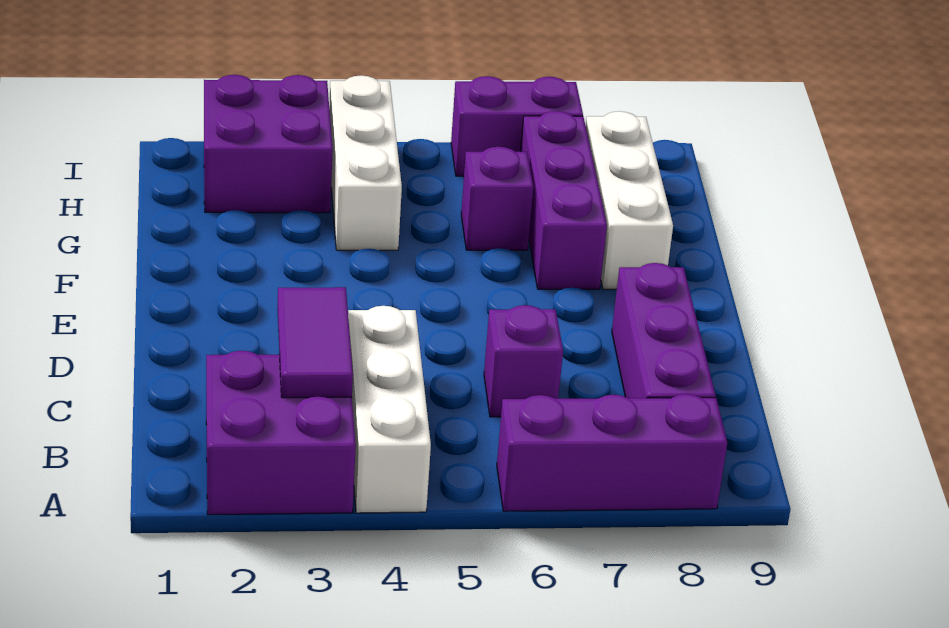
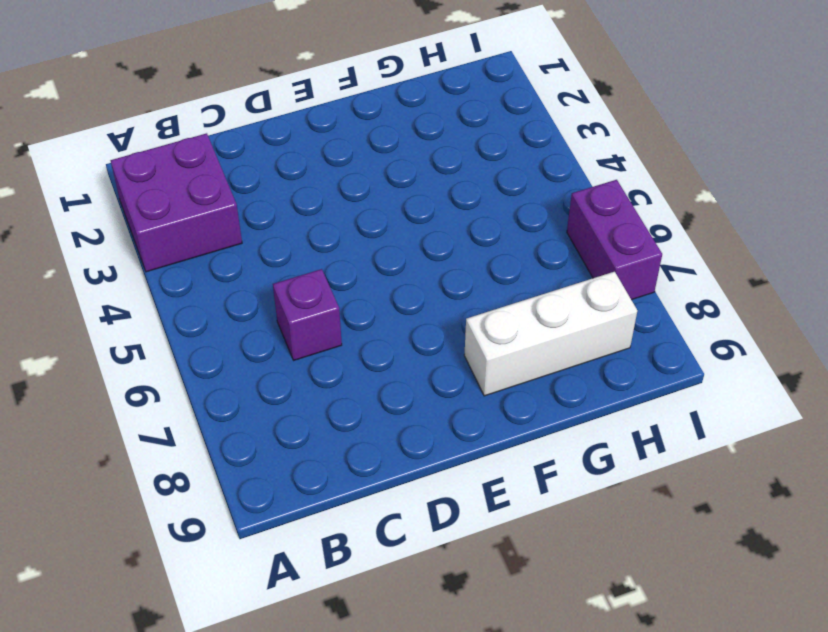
none -> white 1x3 brick [348,306,431,513]
none -> purple 1x3 brick [497,394,727,511]
none -> purple 1x3 brick [612,263,716,398]

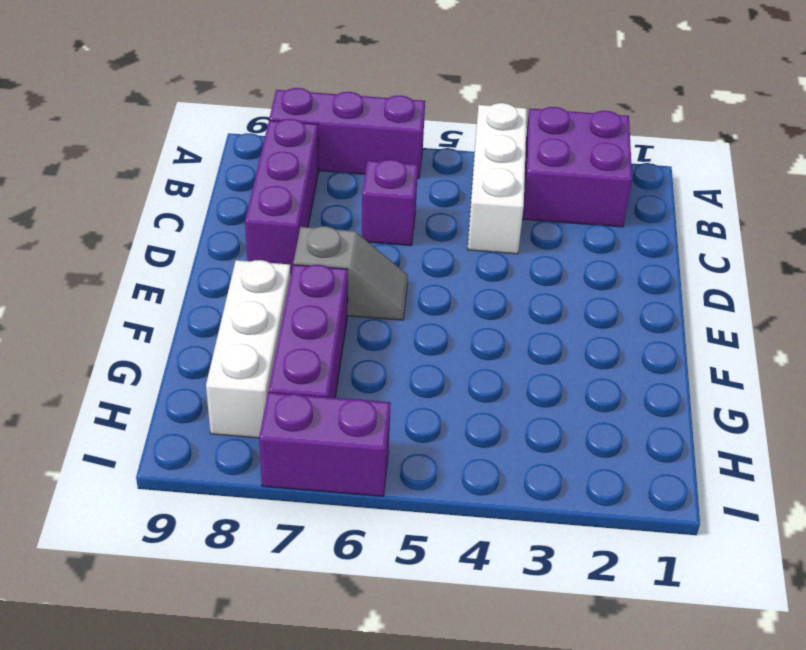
grey 1x2 slope [293,226,408,320] -> none
none -> white 1x3 brick [329,75,402,250]
none -> purple 1x1 brick [461,147,533,250]
none -> purple 2x2 brick [204,75,333,213]

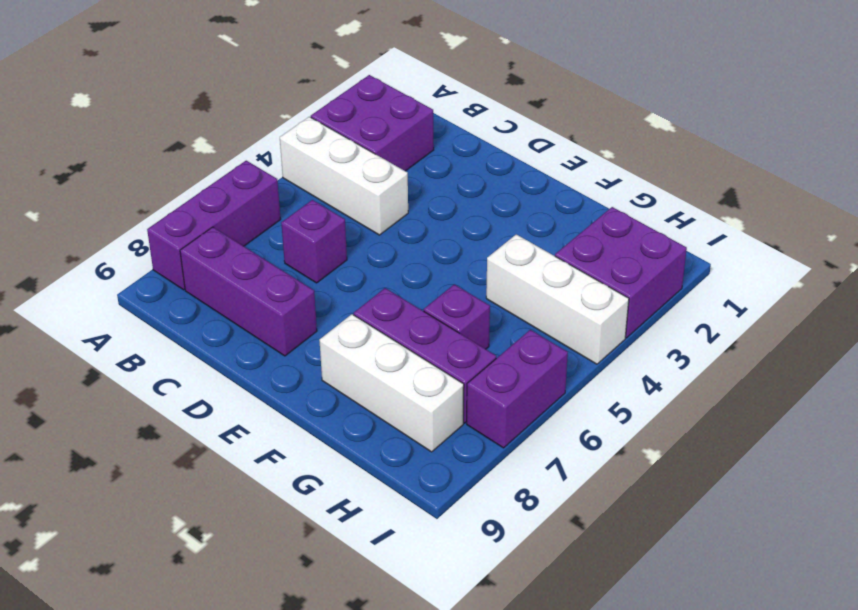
none -> purple 1x2 tile [277,287,353,398]

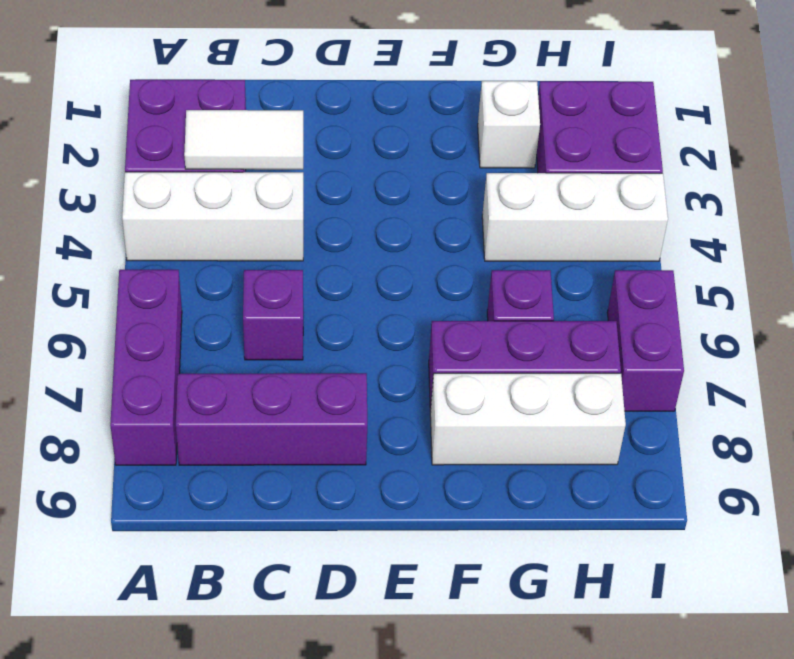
white 1x2 tile [184,110,303,170] -> purple 1x2 tile [277,287,353,398]
white 1x1 brick [478,81,540,168] -> none

